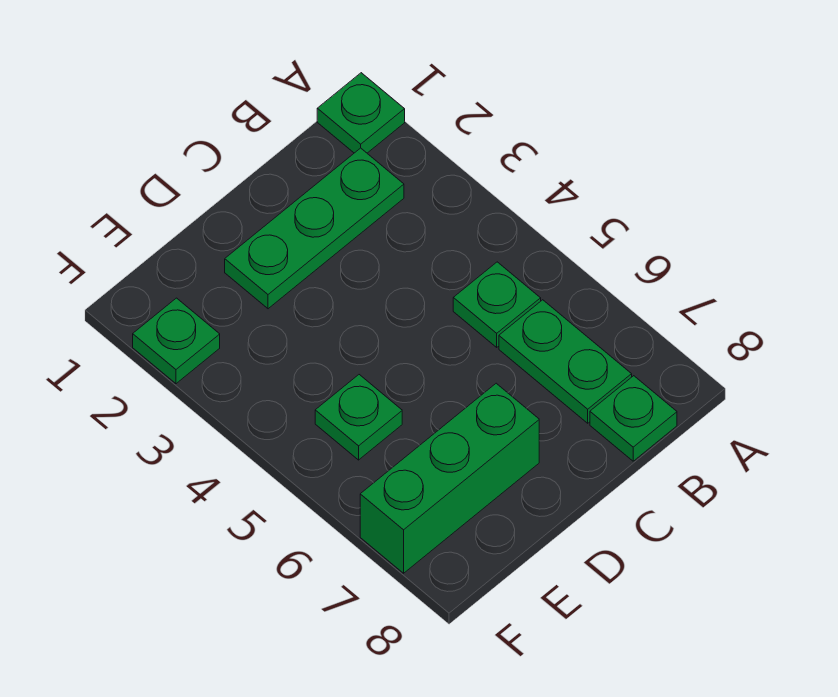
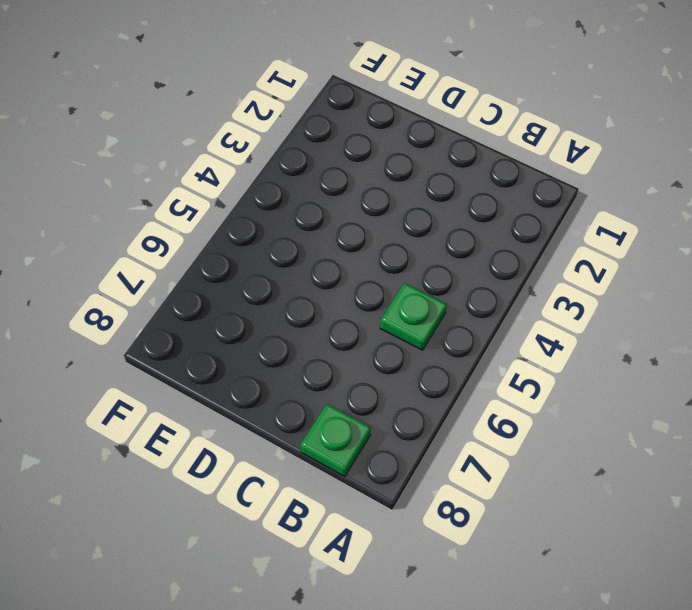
none -> green 1x1 plate [317,73,405,153]
none -> green 1x3 plate [225,148,404,309]

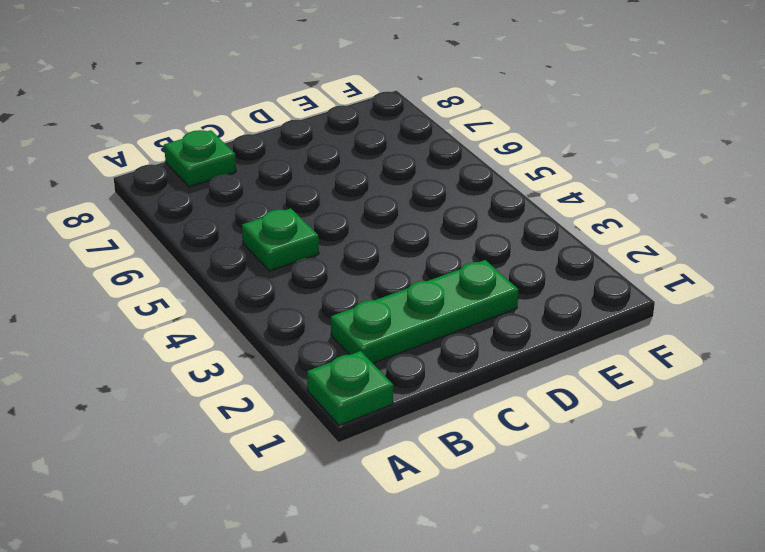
none -> green 1x2 plate [499,300,632,423]
none -> green 1x3 brick [360,383,539,573]

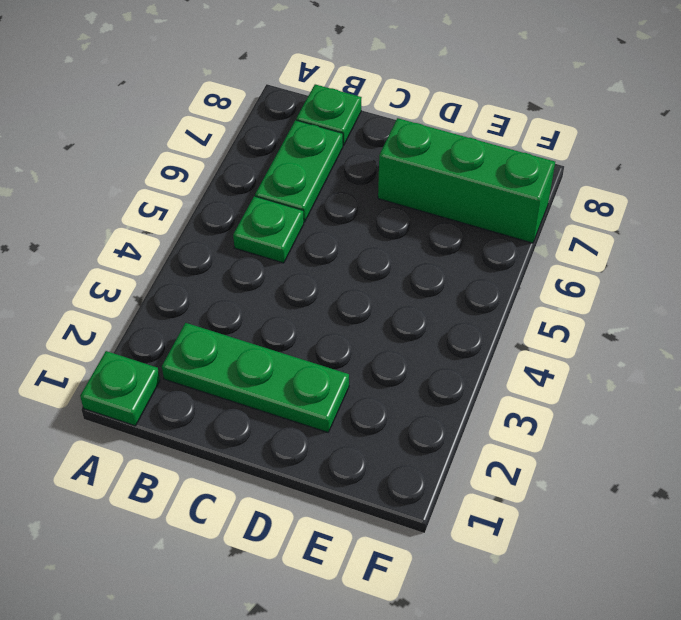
none -> green 1x1 plate [315,375,402,460]
none -> green 1x1 plate [133,298,220,384]

